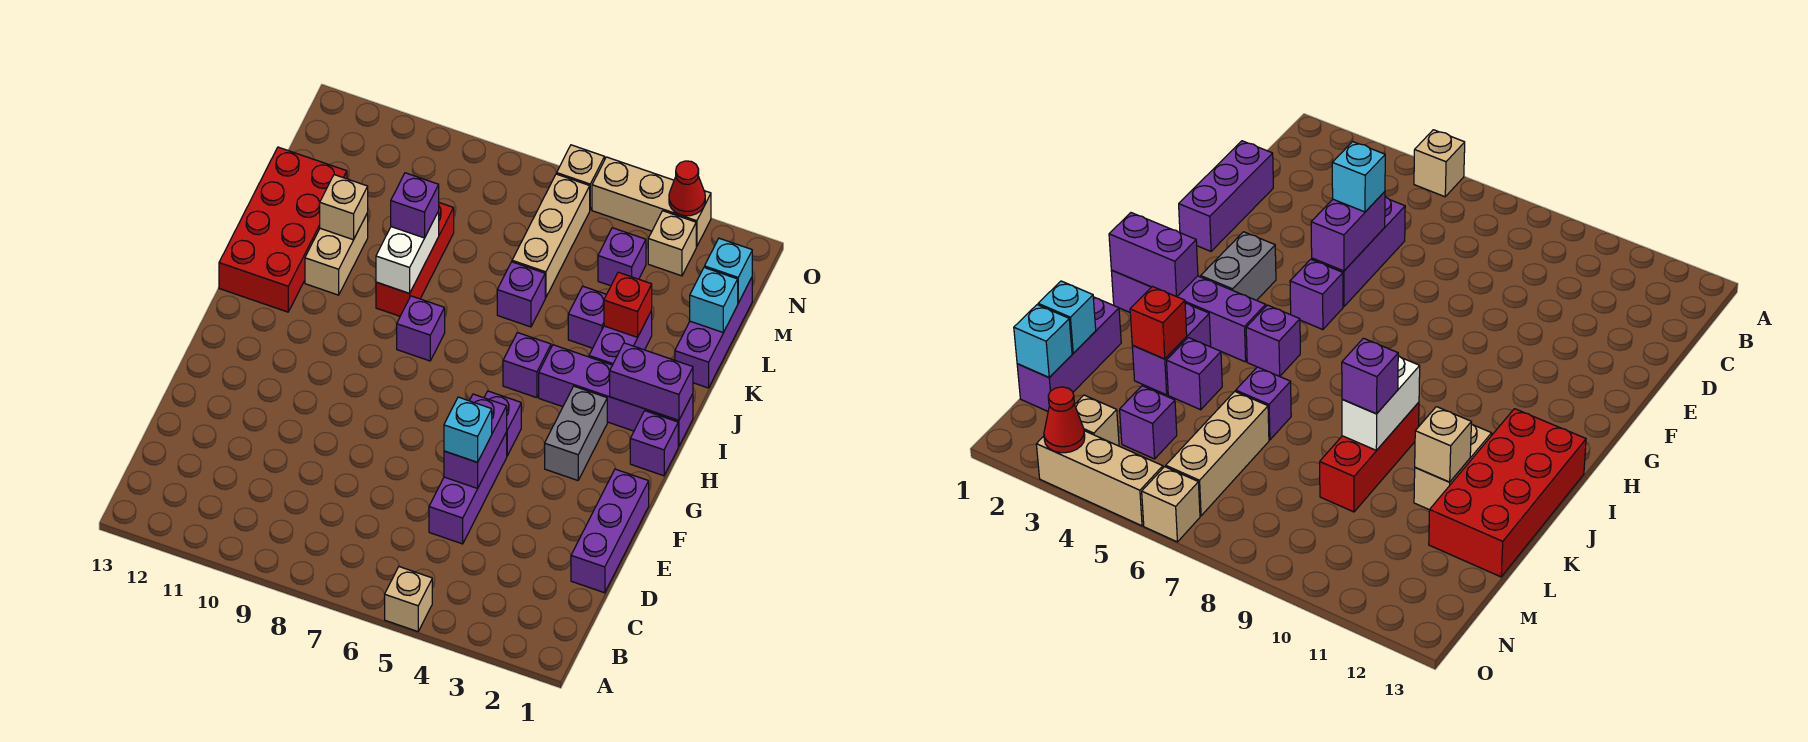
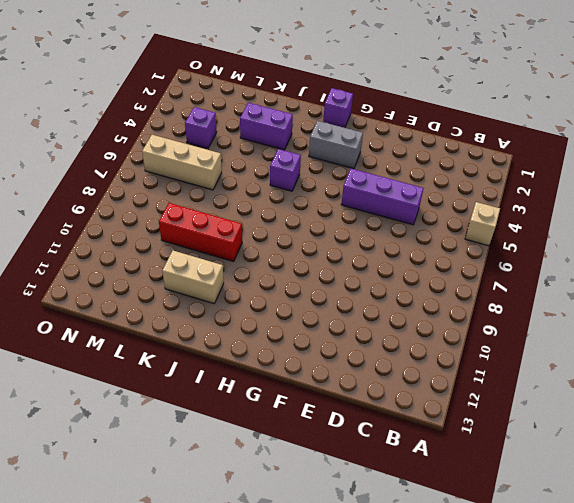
none -> purple 1x3 brick [571,469,649,593]
none -> purple 1x1 brick [484,391,521,456]
none -> purple 1x4 brick [539,345,693,447]
none -> purple 1x1 brick [397,296,445,361]

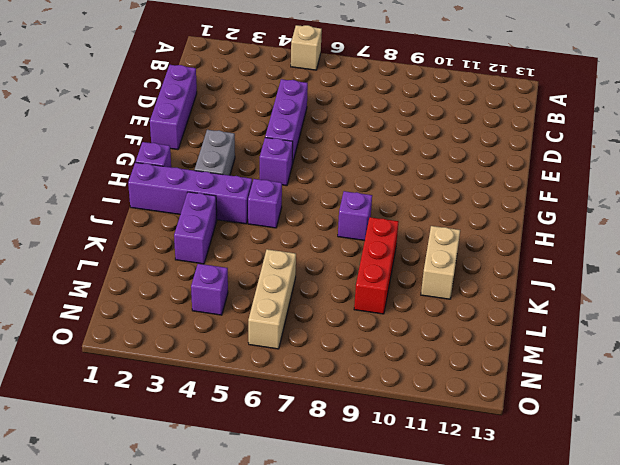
none -> red 2x4 brick [219,147,347,312]
none -> purple 1x3 brick [675,278,752,388]
none -> purple 1x1 brick [568,286,606,348]
none -> purple 1x1 brick [497,262,545,327]

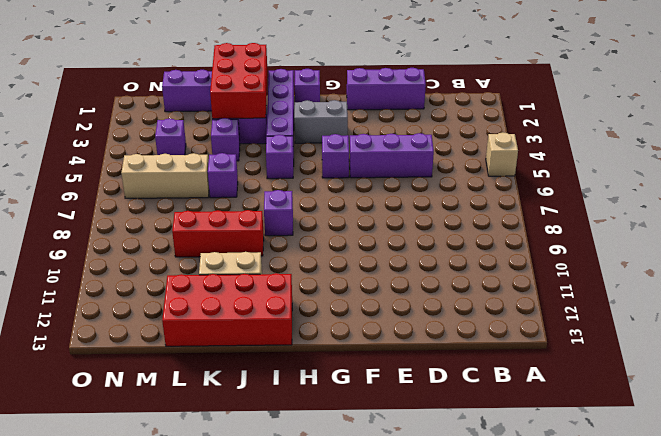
red 2x3 brick [210,43,267,119] -> red 1x1 brick [604,272,652,338]
none -> tan 1x1 brick [648,211,696,276]
none -> tan 1x3 brick [592,157,711,247]
none -> tan 1x1 brick [557,145,605,210]
none -> purple 1x2 brick [444,394,507,488]

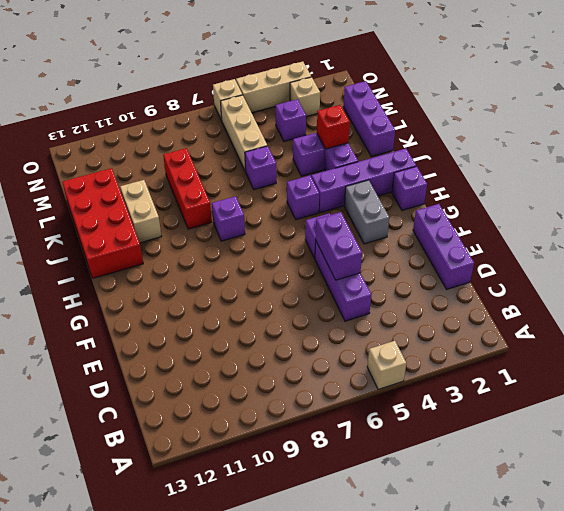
none -> purple 1x2 brick [610,343,693,420]
none -> white 1x2 brick [376,211,439,293]
none -> tan 1x1 brick [320,175,368,240]
none -> cyan 1x1 brick [690,267,738,332]

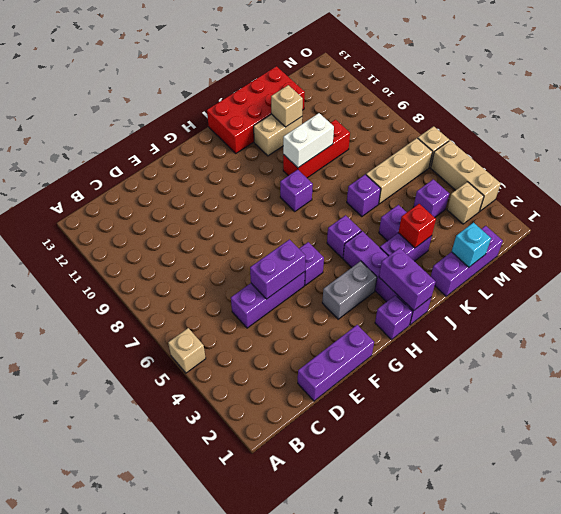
none -> cyan 1x1 brick [705,238,752,303]
none -> red 1x1 cone [669,161,705,216]
none -> cyan 1x1 brick [444,397,492,462]
none -> purple 1x1 brick [391,173,439,238]

